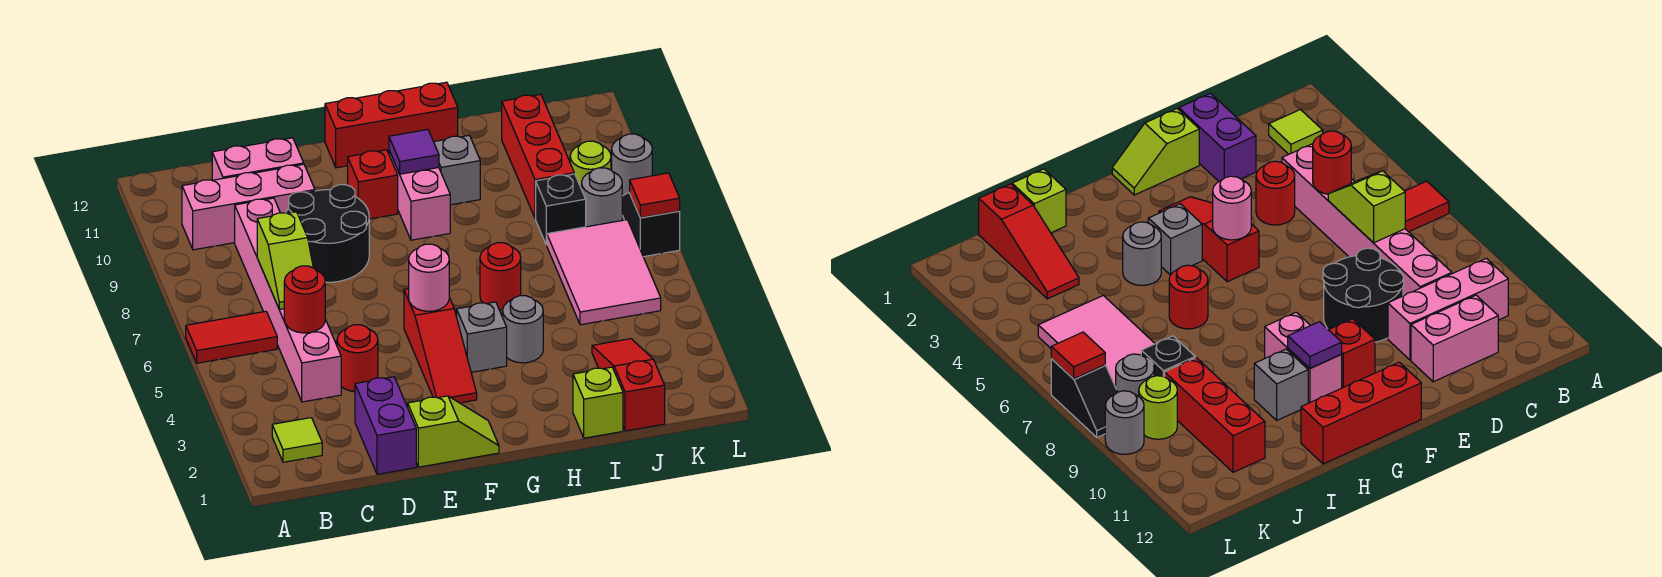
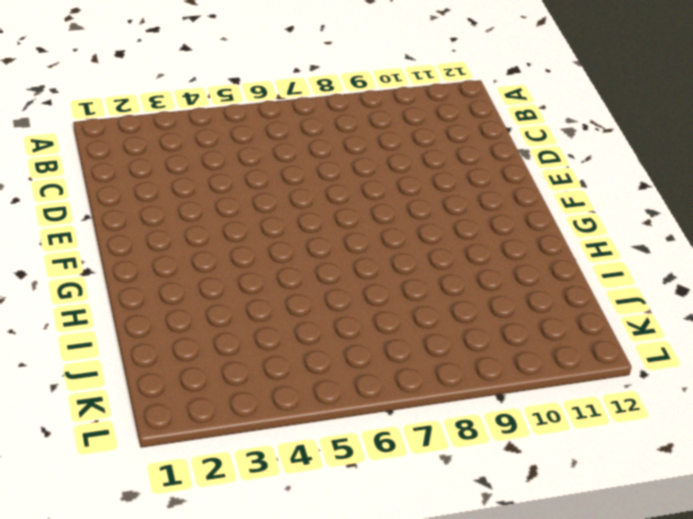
none -> red 1x2 tile [186,311,277,363]
none -> lime 1x1 tile [272,418,322,462]
none -> pink 1x3 brick [182,164,315,250]
none -> pink 1x6 brick [235,198,341,402]

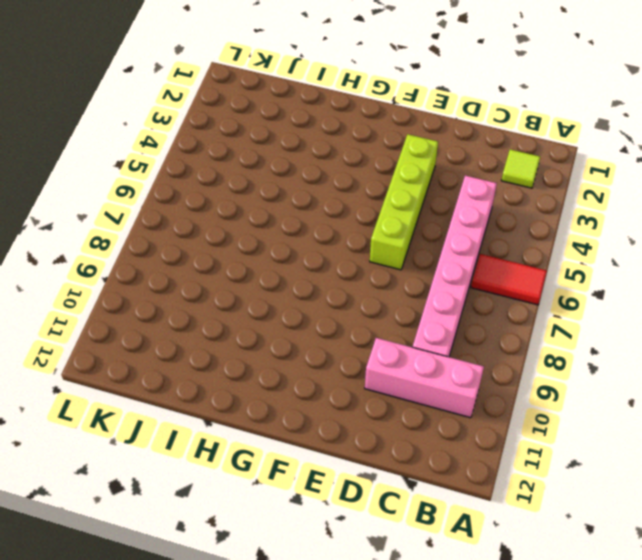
lime 1x4 brick [370,134,438,270] -> none
none -> pink 1x2 brick [212,138,304,180]
none -> purple 1x2 brick [355,377,416,474]
none -> red 1x1 round brick [337,325,378,392]
none -> black 2x2 round brick [286,185,369,282]

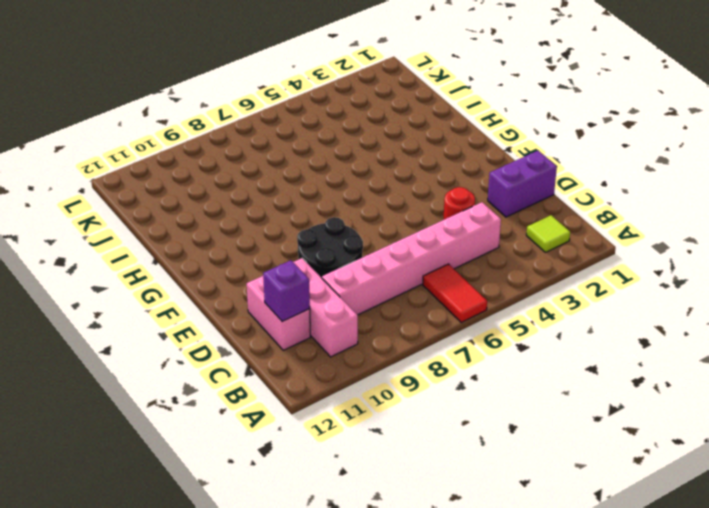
purple 1x1 brick [263,260,310,322] -> none
none -> lime 1x2 slope [408,396,499,467]
none -> red 1x3 slope [404,289,477,403]
none -> red 1x1 brick [348,150,398,219]
none -> red 1x3 brick [325,82,458,168]

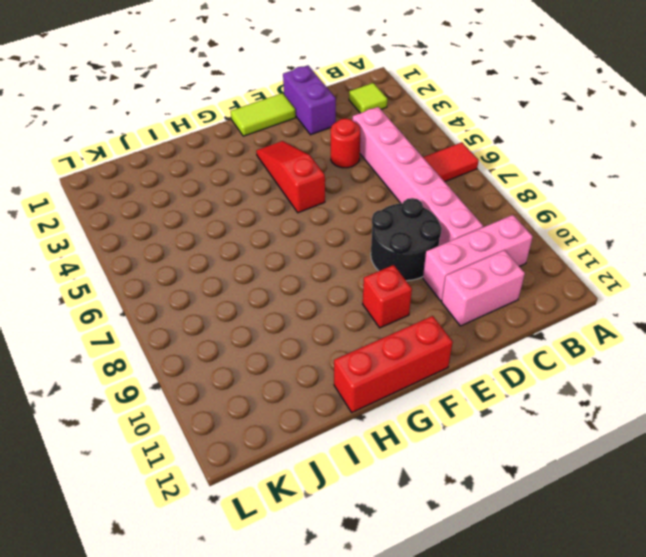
lime 1x2 tile [231,93,296,136] -> lime 1x2 slope [408,396,499,467]
none -> grey 1x1 brick [457,302,507,372]
none -> pink 1x2 brick [389,151,450,240]
none -> grey 1x1 round brick [503,296,543,363]
none -> red 1x1 round brick [480,243,521,310]

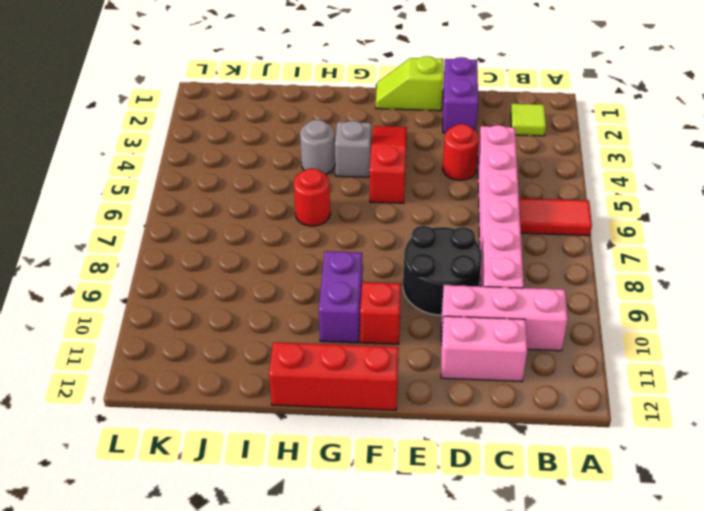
purple 1x2 brick [319,251,362,343] -> pink 1x2 brick [389,151,450,240]
none -> grey 1x1 brick [434,135,480,205]
none -> lime 1x1 brick [573,367,623,438]
none -> red 1x3 slope [592,339,665,431]
none -> pink 2x3 tile [547,220,661,325]

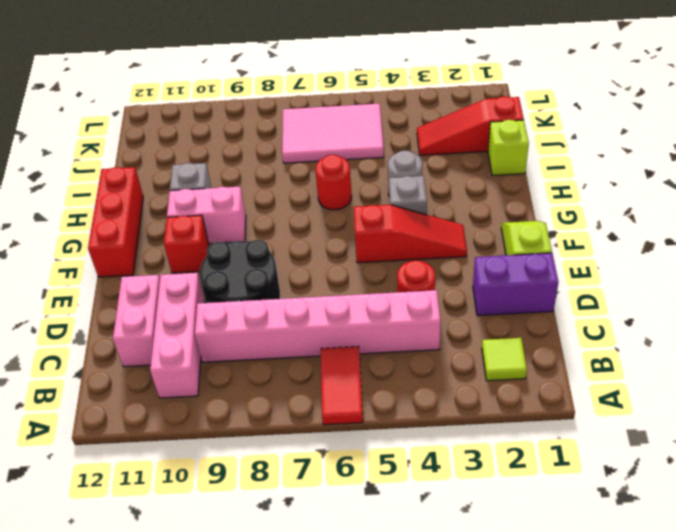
none -> black 1x1 brick [536,174,586,245]
none -> red 1x3 brick [502,94,574,219]
none -> grey 1x1 round brick [582,168,622,227]
none -> lime 1x1 round brick [570,141,611,189]

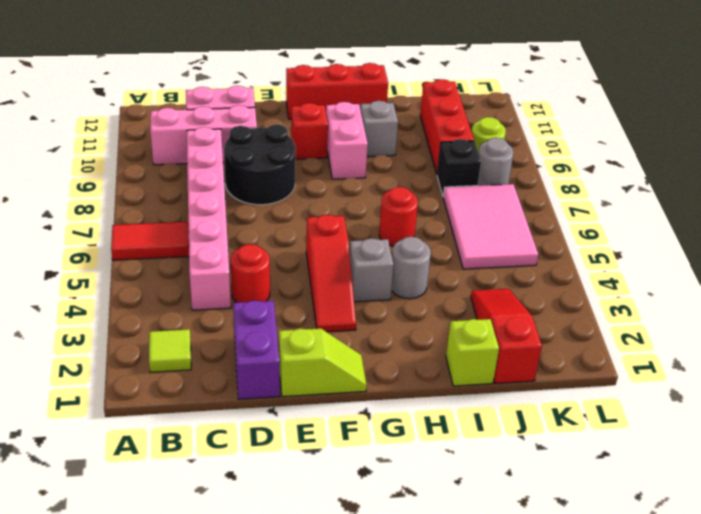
none -> black 1x2 slope [622,193,680,257]
none -> grey 1x1 round brick [612,134,652,196]
none -> red 1x1 round brick [284,266,325,333]
none -> lime 1x2 slope [257,212,313,309]

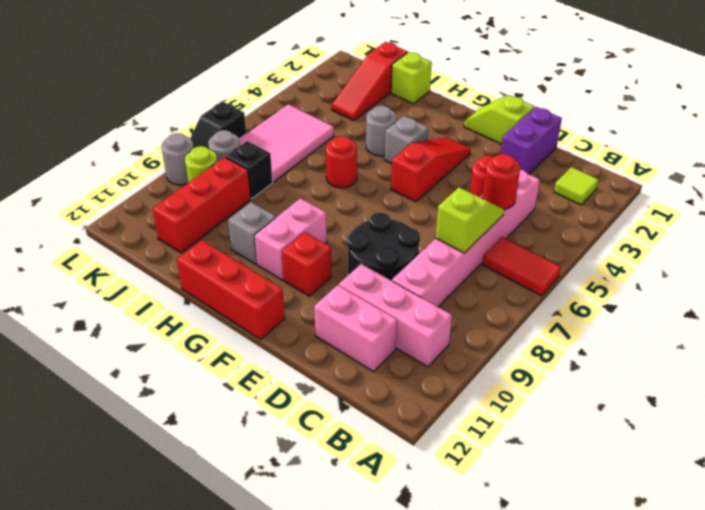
none -> pink 1x1 round brick [409,244,449,311]
none -> purple 1x1 tile [389,130,439,174]
none -> red 1x1 tile [629,173,680,218]

